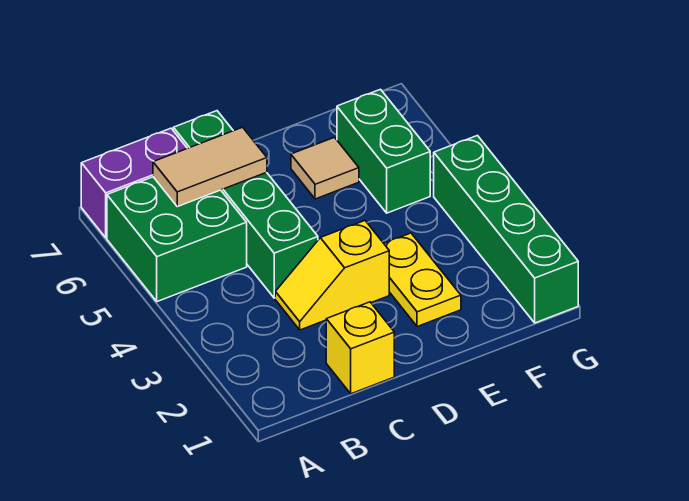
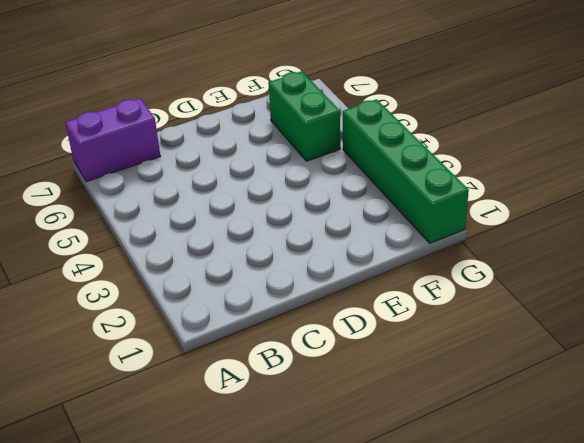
none -> green 2x2 brick [107,177,247,302]
none -> yellow 1x1 brick [326,302,394,394]

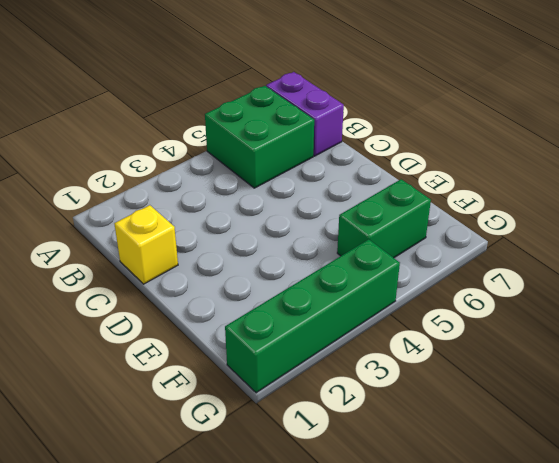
none -> yellow 1x2 slope [275,221,389,330]
none -> green 1x4 brick [173,111,318,298]

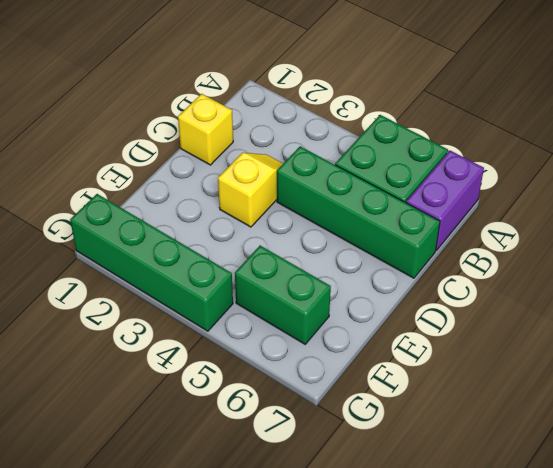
none -> yellow 1x2 plate [384,233,461,327]
none -> tan 1x1 tile [291,137,359,199]

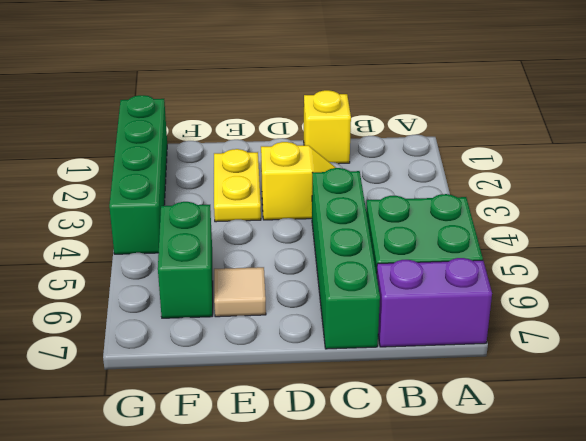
none -> tan 1x2 tile [153,127,267,207]

